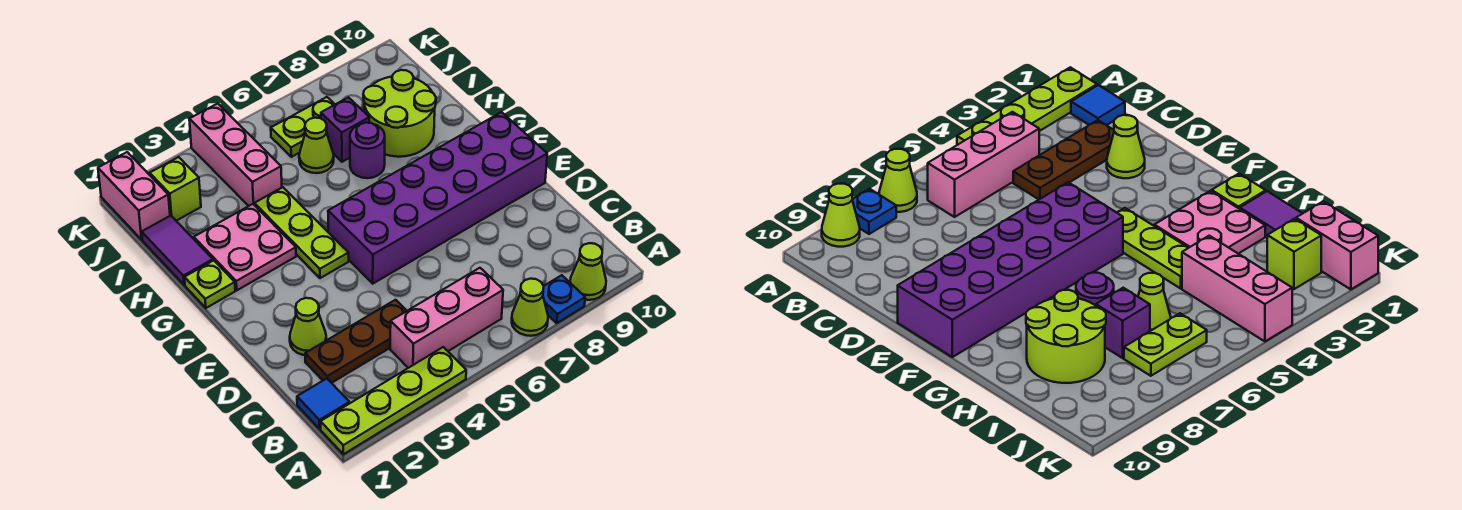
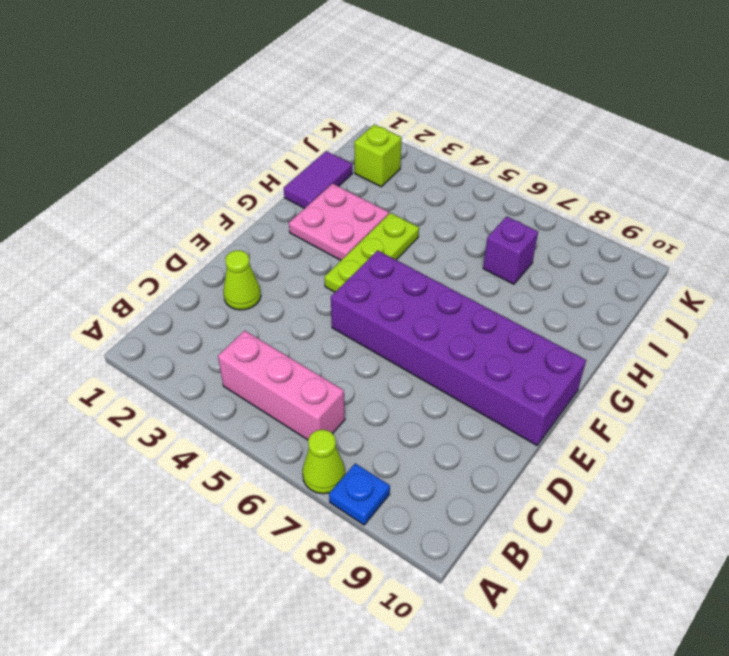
none -> lime 1x4 plate [321,347,466,454]
none -> lime 1x1 cone [570,243,606,300]
none -> blue 1x1 tile [297,379,349,429]

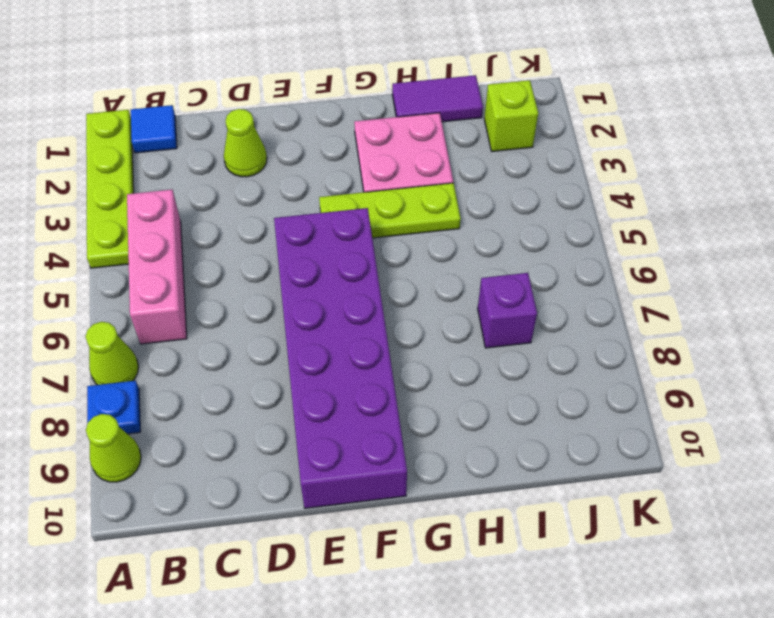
none -> brown 1x3 plate [305,300,407,383]
none -> lime 1x1 plate [184,260,235,308]
none -> purple 1x1 round brick [350,123,385,178]

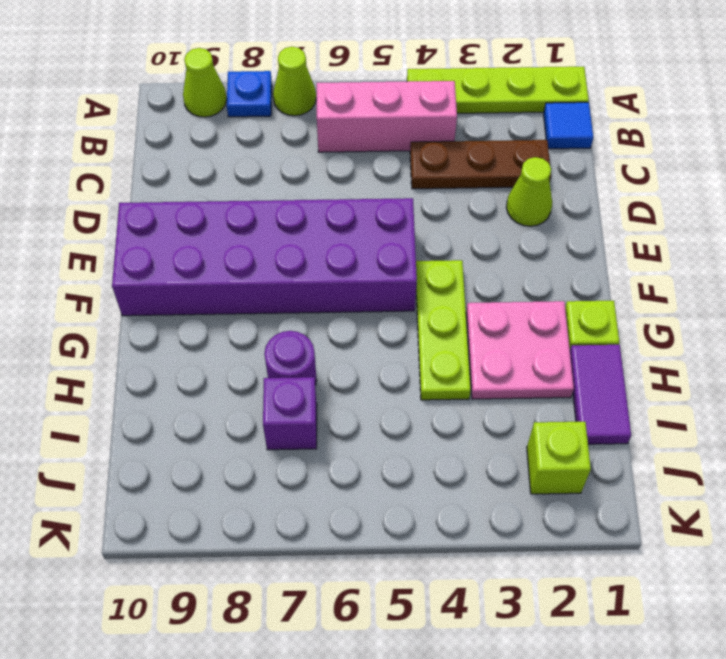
none -> lime 2x2 round brick [363,70,436,157]
none -> pink 1x3 brick [189,103,282,206]
none -> lime 1x1 cone [299,118,334,173]

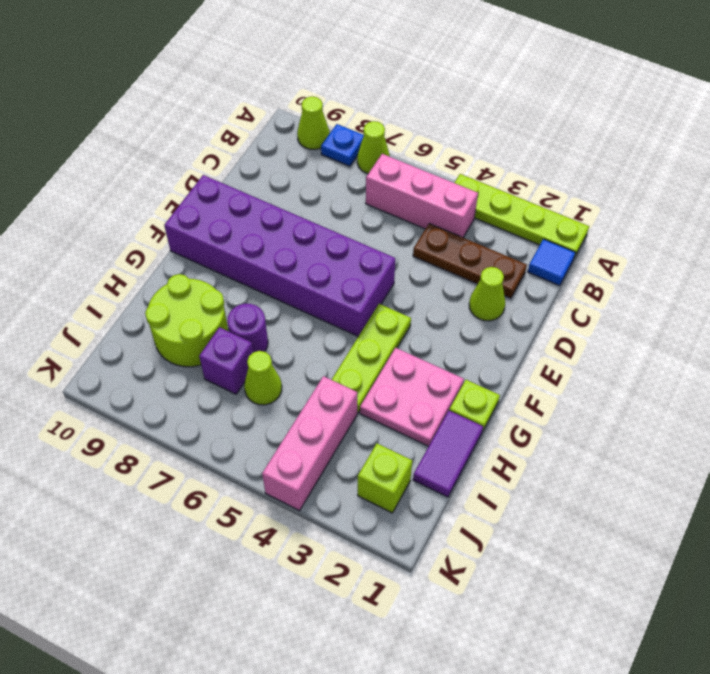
none -> pink 1x2 brick [98,152,170,240]
none -> lime 1x2 plate [271,97,335,157]

